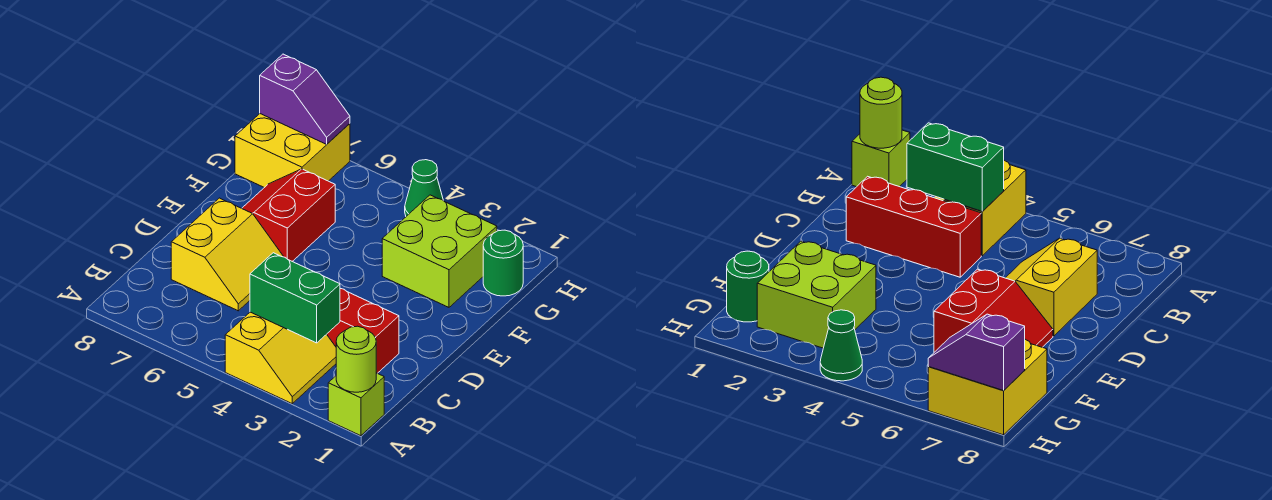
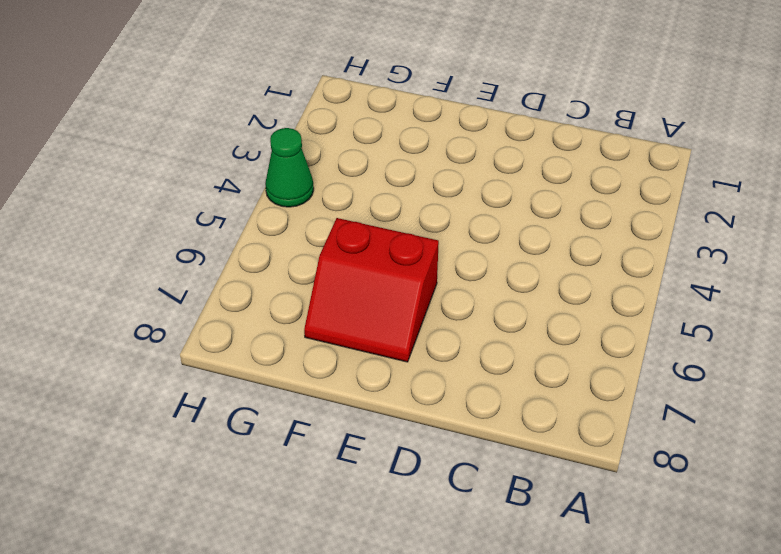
none -> lime 1x1 brick [328,373,384,436]
none -> yellow 2x2 slope [225,312,336,403]
none -> red 1x3 brick [327,288,399,373]

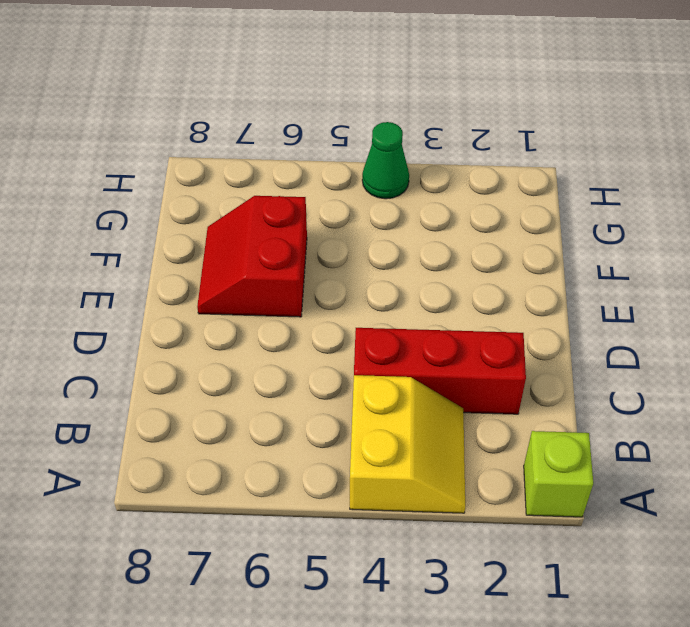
none -> yellow 2x2 slope [171,198,284,311]
none -> lime 2x2 brick [382,195,497,307]
none -> green 1x1 round brick [483,230,523,296]

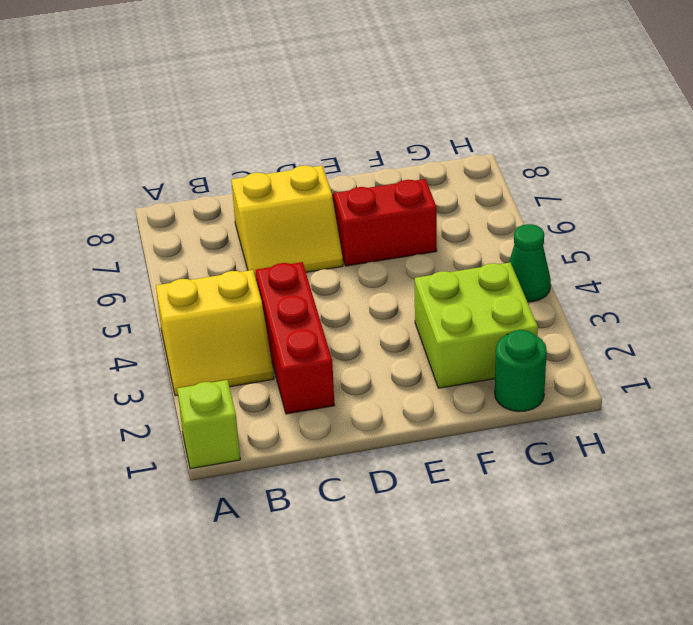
none -> yellow 2x2 brick [235,114,350,188]
none -> lime 1x1 round brick [336,326,376,392]
none -> green 1x2 brick [250,253,340,343]

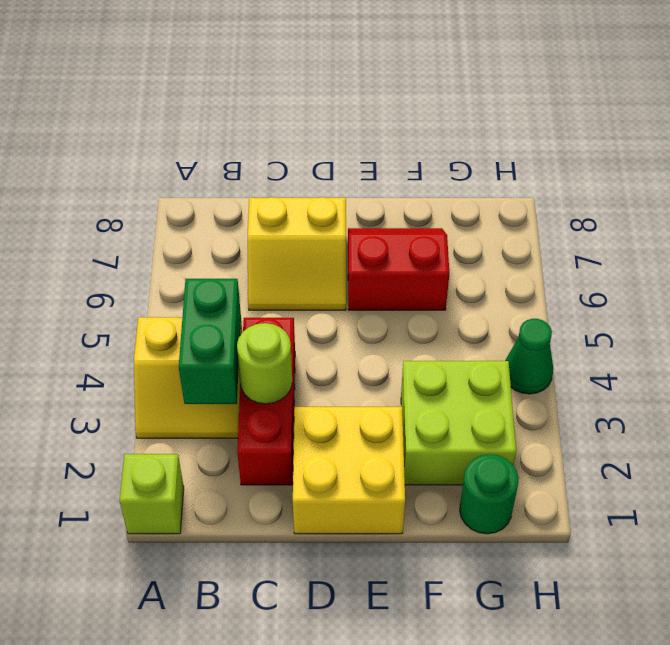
lime 1x1 round brick [237,323,292,404] -> lime 1x1 round brick moved to [336,326,376,392]
yellow 2x2 brick [293,407,405,534] -> yellow 2x2 brick moved to [235,114,350,188]
none -> purple 1x2 slope [260,54,350,144]

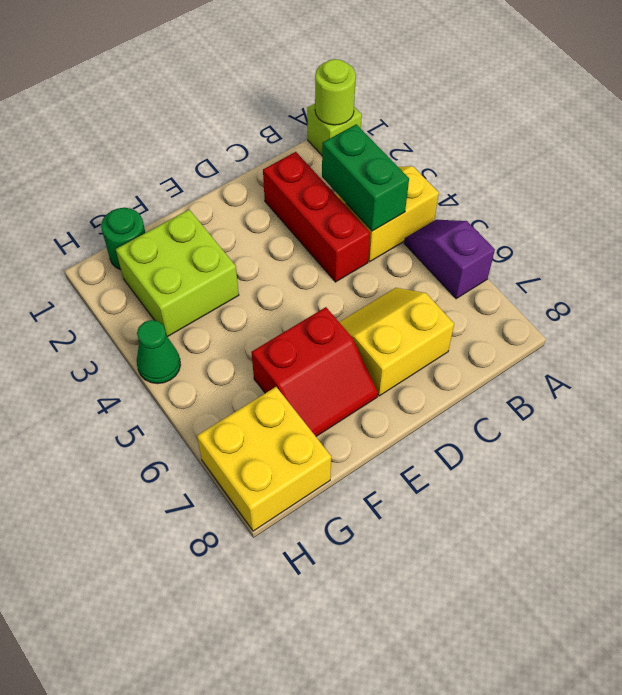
purple 1x2 slope [404,220,495,299] -> purple 1x2 slope moved to [260,54,350,144]

